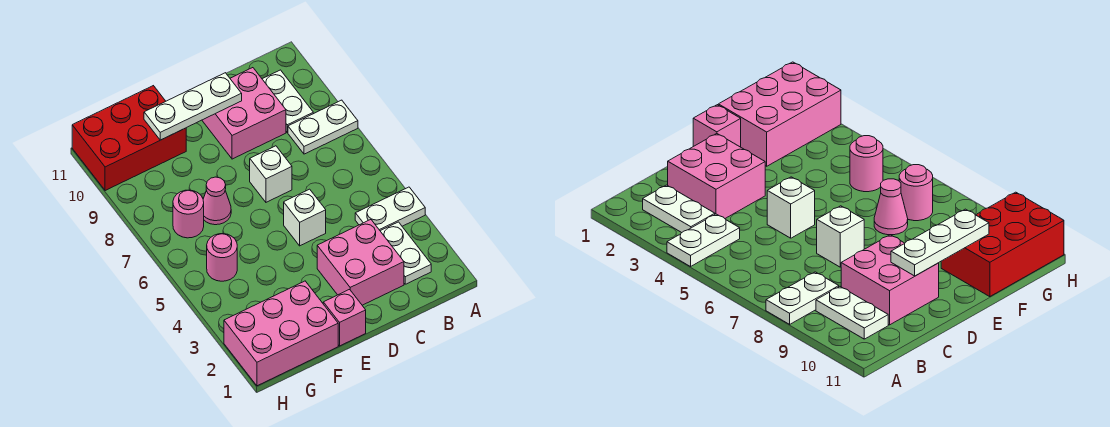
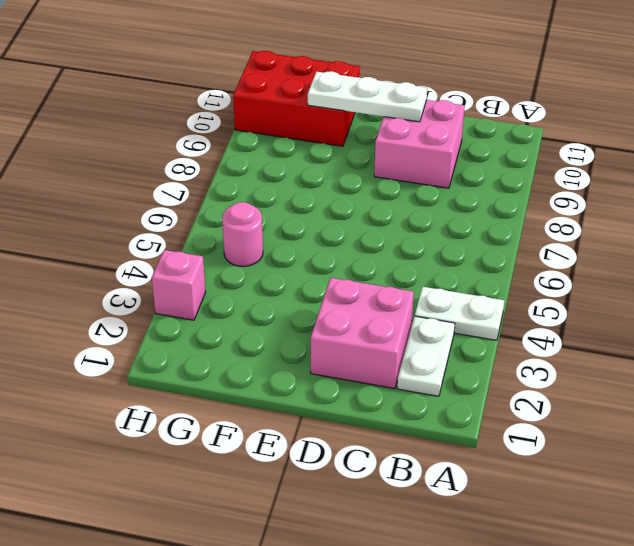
pink 1x1 brick [152,250,206,320] -> pink 1x1 brick moved to [323,289,366,346]
none -> white 1x2 plate [288,100,358,154]
none -> white 1x2 plate [262,70,313,132]
none -> white 1x1 brick [284,189,326,246]

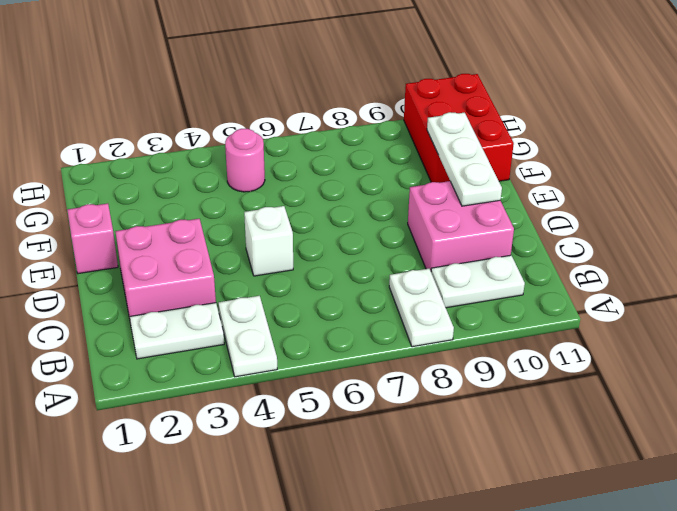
none -> white 1x1 brick [250,146,292,202]
none -> pink 2x3 brick [224,281,338,386]
none -> pink 1x1 cone [203,177,231,225]

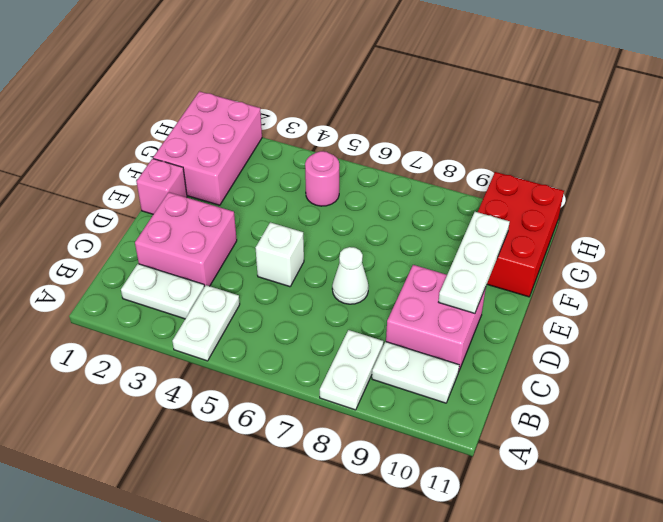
white 1x1 cone [332,247,368,304] -> white 1x1 brick [250,146,292,202]
none -> pink 1x1 cone [203,177,231,225]
none -> pink 1x1 round brick [173,190,204,238]

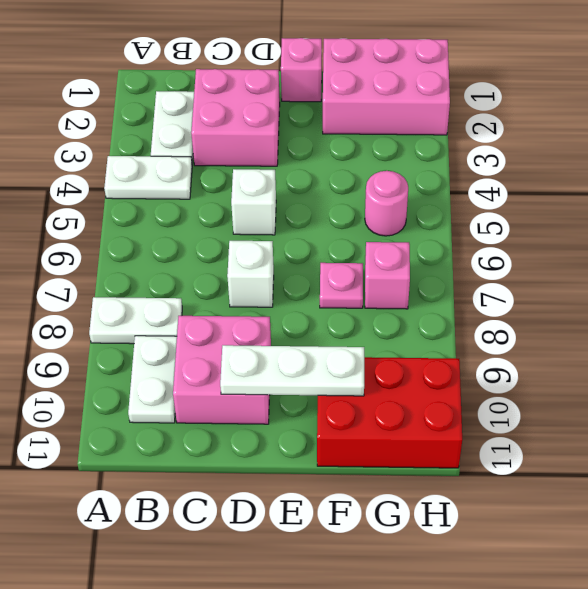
pink 1x1 plate [320,263,363,308] -> pink 1x1 cone [203,177,231,225]
pink 1x1 brick [365,242,410,309] -> pink 1x1 round brick [173,190,204,238]

